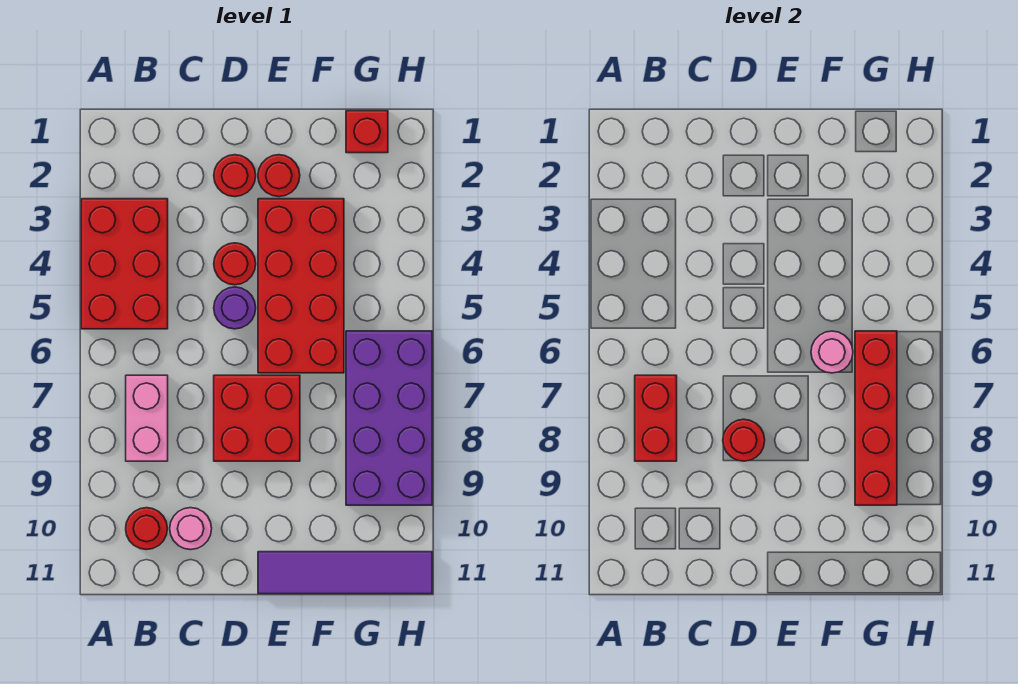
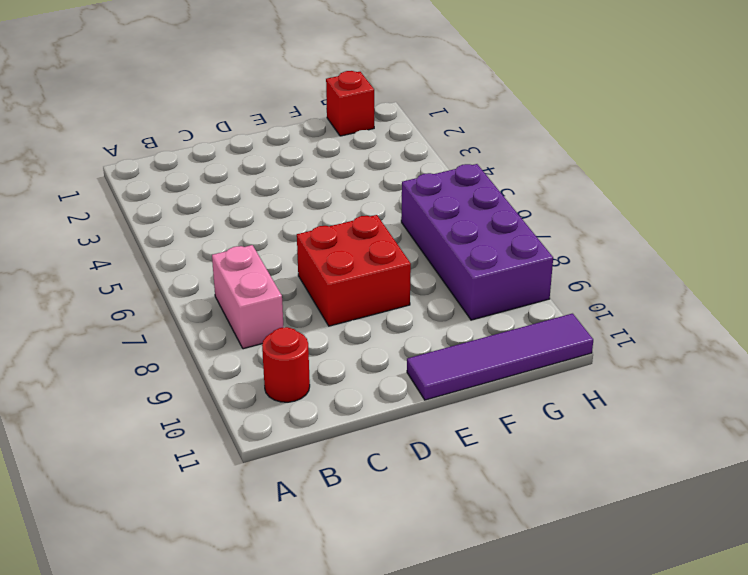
none -> red 2x3 brick [81,199,168,329]
none -> pink 1x1 round brick [170,508,212,550]
none -> red 1x1 round brick [214,155,256,197]

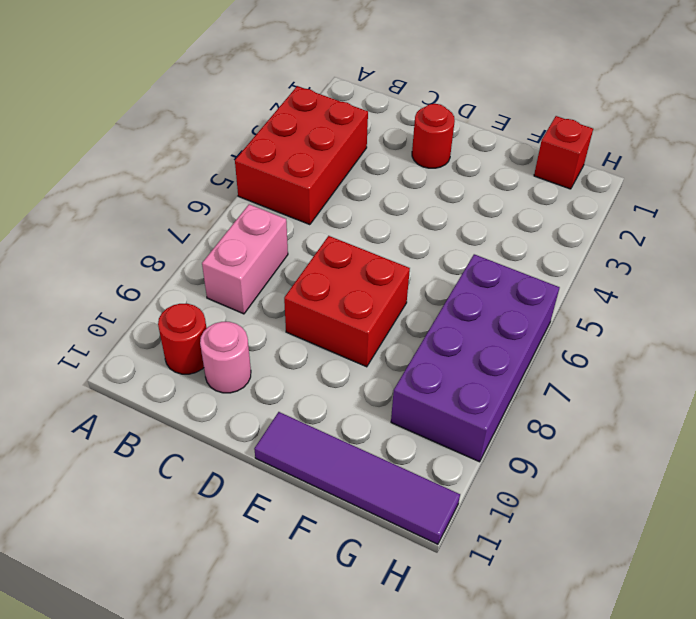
none -> red 1x1 round brick [214,243,256,285]
none -> purple 1x1 round brick [214,287,256,329]
none -> red 1x1 round brick [258,155,300,197]

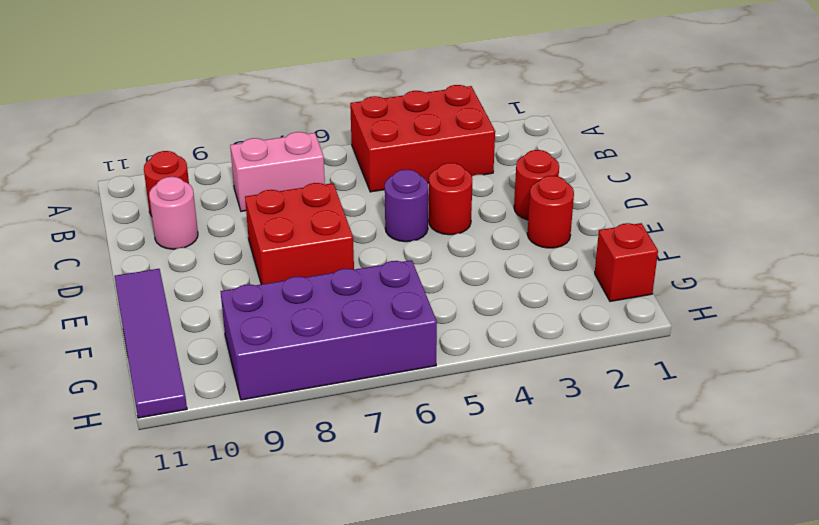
none -> red 2x4 brick [258,199,344,373]
none -> red 1x2 brick [635,375,677,461]
none -> red 1x1 round brick [723,419,765,461]

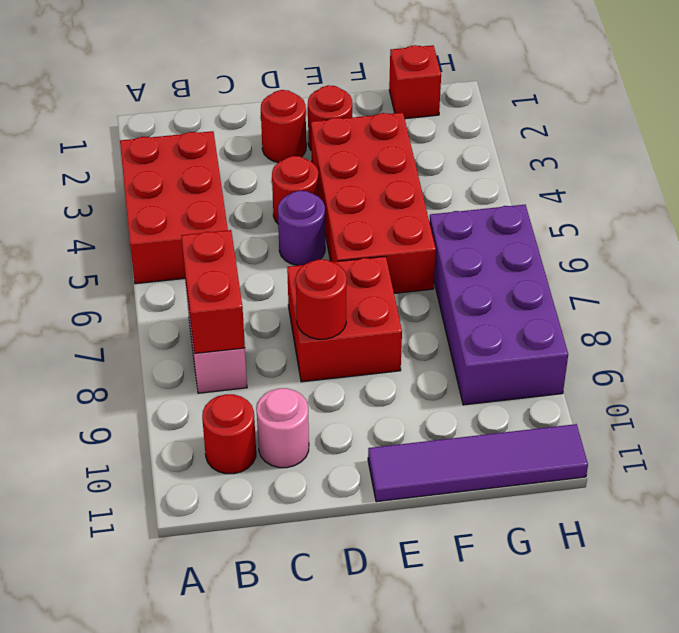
none -> pink 1x1 round brick [811,331,853,373]
none -> red 1x4 brick [855,331,897,505]

